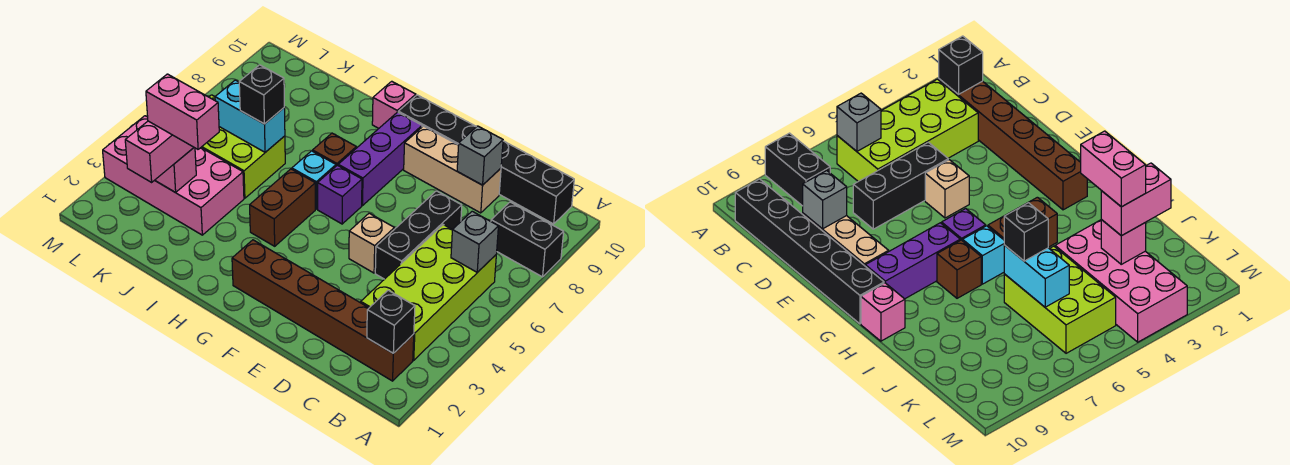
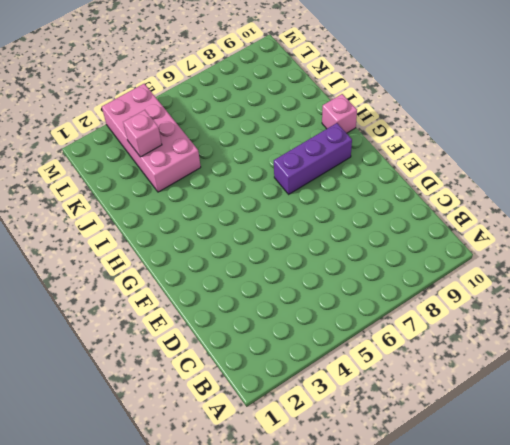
none -> black 1x2 brick [491,202,564,277]
none -> brown 1x6 brick [232,240,414,381]
none -> lime 2x4 brick [361,225,496,360]

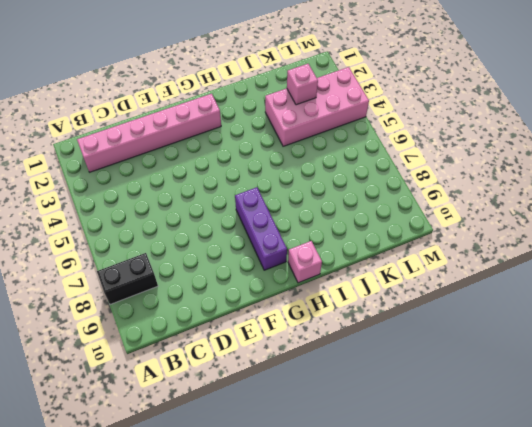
pink 1x6 brick [77,94,221,172] -> brown 1x6 brick [232,240,414,381]
none -> lime 2x4 brick [361,225,496,360]
none -> black 1x6 brick [398,95,574,224]
none -> black 1x3 brick [375,191,462,279]

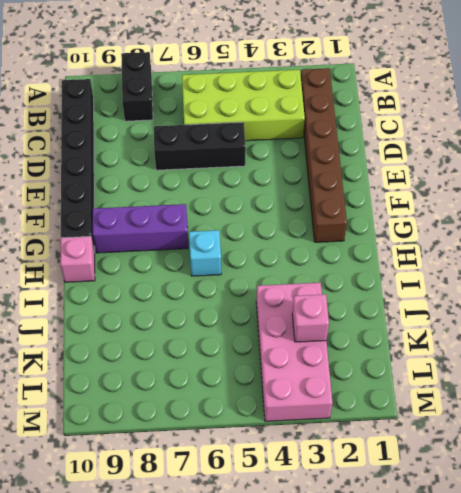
none -> tan 1x3 brick [404,126,501,213]
none -> tan 1x1 brick [349,213,394,273]
none -> purple 1x1 brick [318,165,362,224]

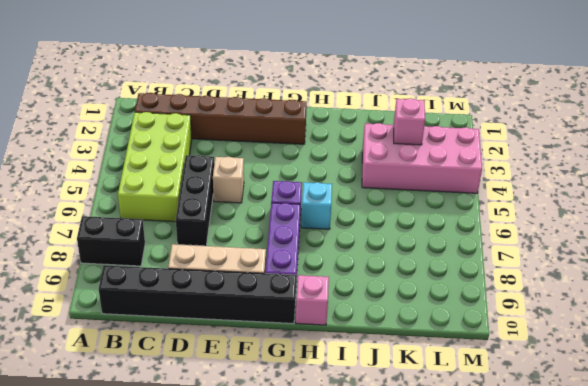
none -> brown 1x2 brick [250,169,315,246]
none -> brown 1x1 brick [313,133,356,166]
none -> lime 2x3 brick [201,95,285,198]

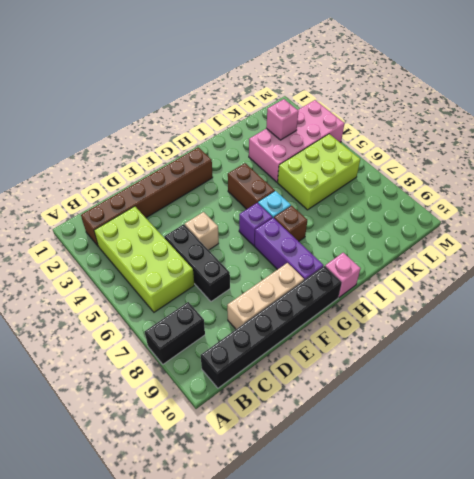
none -> black 1x1 brick [367,290,415,353]
none -> grey 1x1 brick [451,211,498,272]
none -> grey 1x1 brick [457,126,503,185]

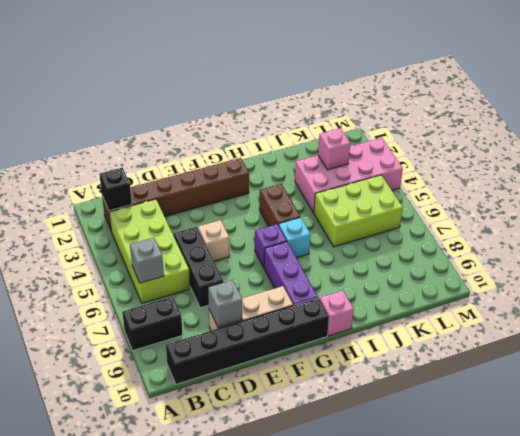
none -> brown 1x1 brick [313,133,356,166]
none -> cyan 1x2 brick [215,80,285,152]
none -> black 1x1 brick [239,65,284,124]

